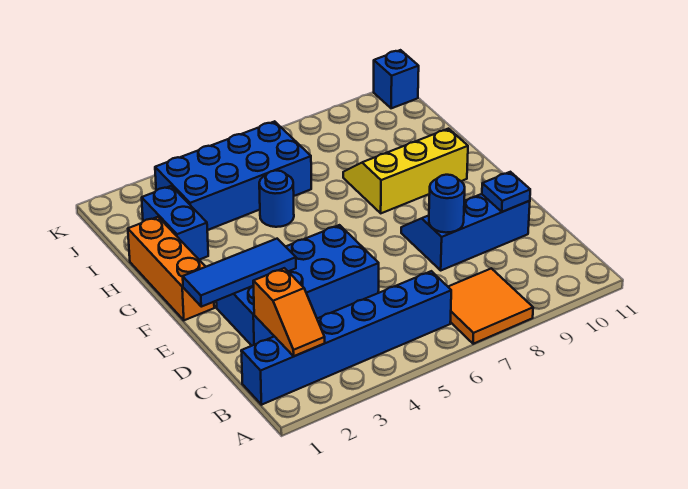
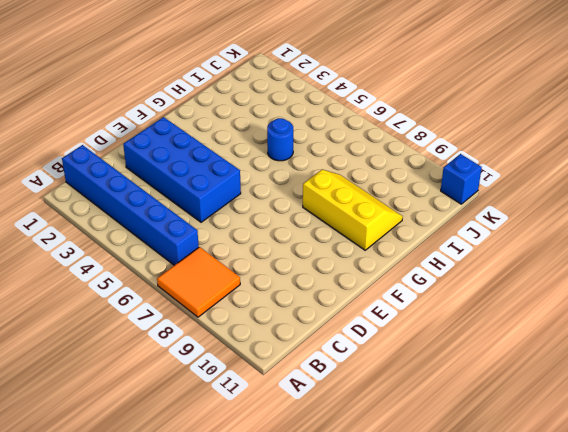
none -> blue 2x3 slope [401,194,530,270]
none -> orange 1x3 brick [128,217,214,320]
none -> blue 1x2 brick [142,186,208,260]

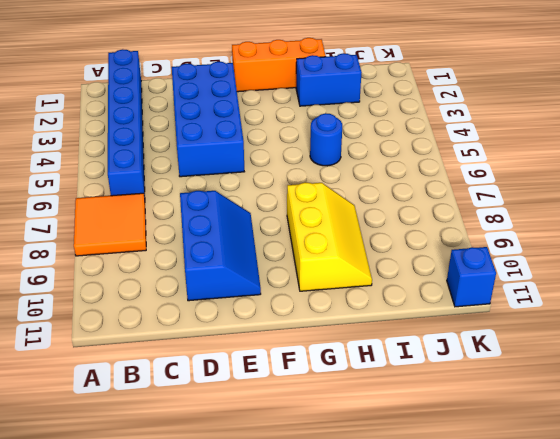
none -> blue 2x4 brick [155,121,311,230]
none -> orange 1x2 slope [253,268,325,356]
none -> blue 1x1 round brick [429,175,465,233]

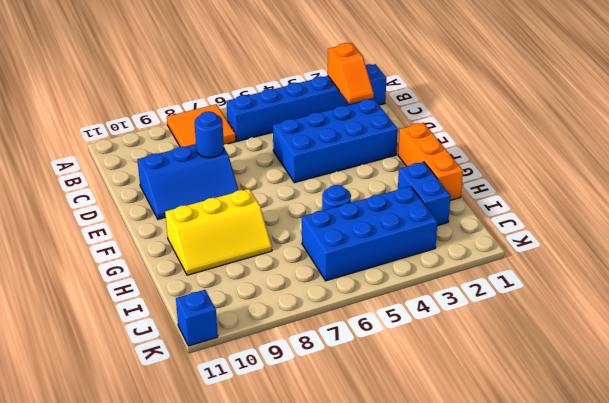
orange 1x2 slope [328,43,374,104] -> orange 1x2 slope turned to [253,268,325,356]
none -> blue 1x1 plate [482,172,530,212]
none -> blue 1x3 tile [183,239,296,307]

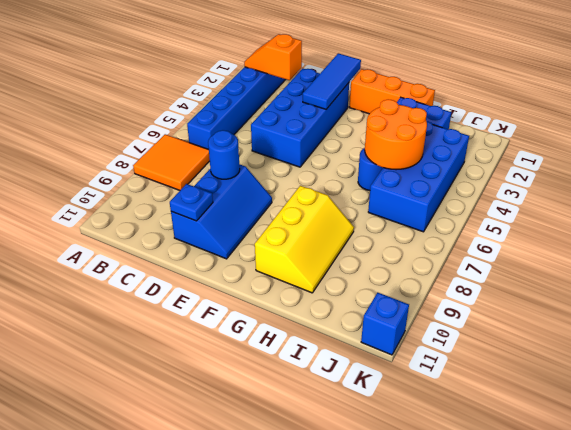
orange 2x2 round brick [365,99,427,170] -> none

